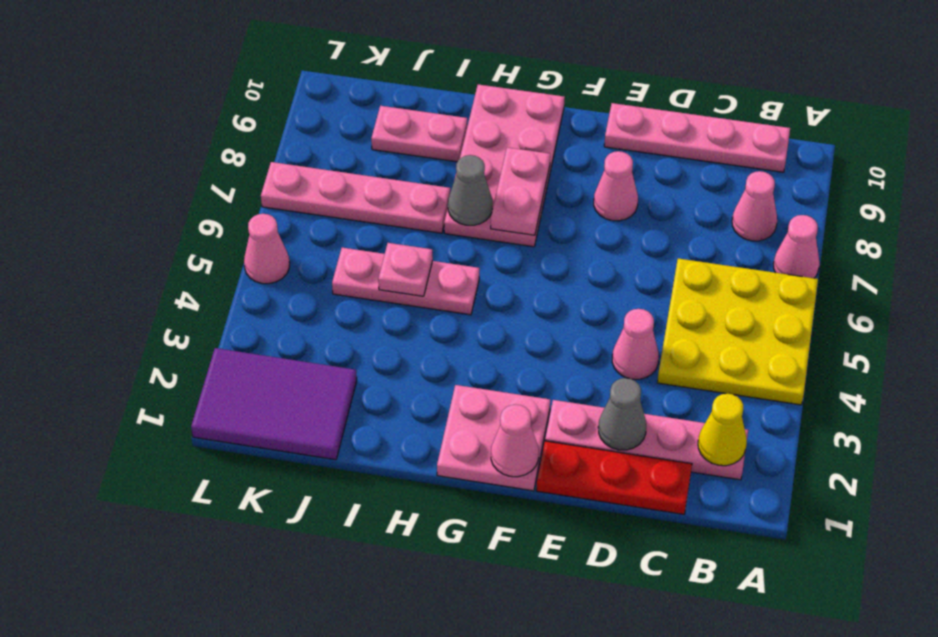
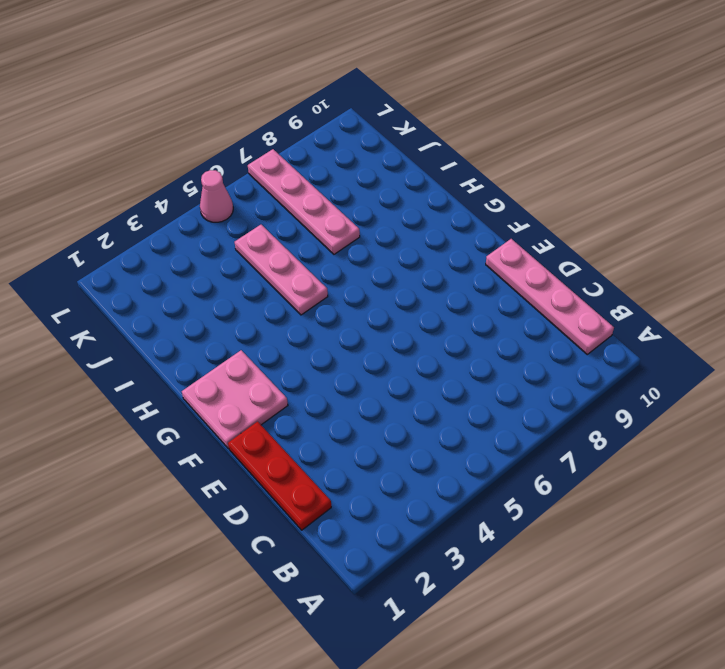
none -> yellow 3x3 plate [657,258,818,405]
none -> pink 1x1 cone [773,215,819,278]
none -> pink 1x4 plate [545,400,748,480]

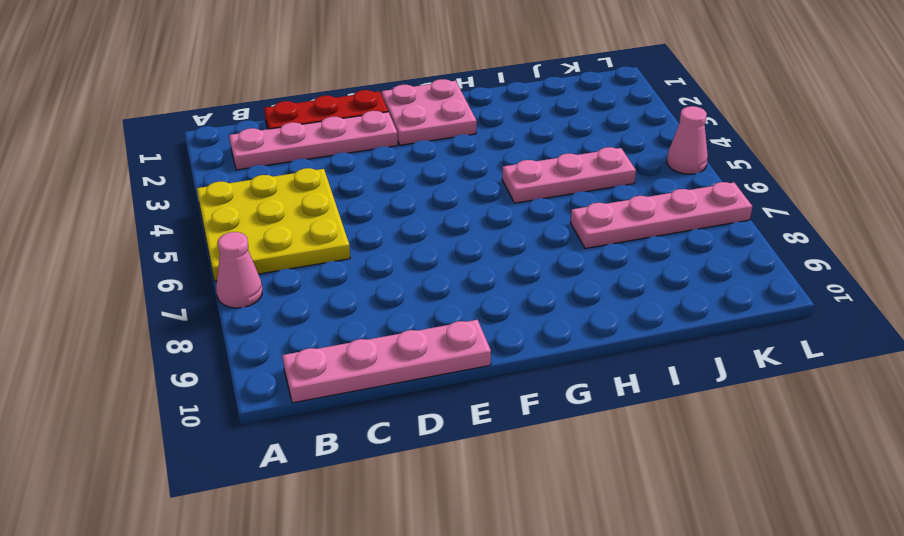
none -> pink 1x1 cone [732,171,777,241]
none -> pink 1x1 cone [612,309,659,379]
none -> pink 1x1 cone [594,151,638,221]

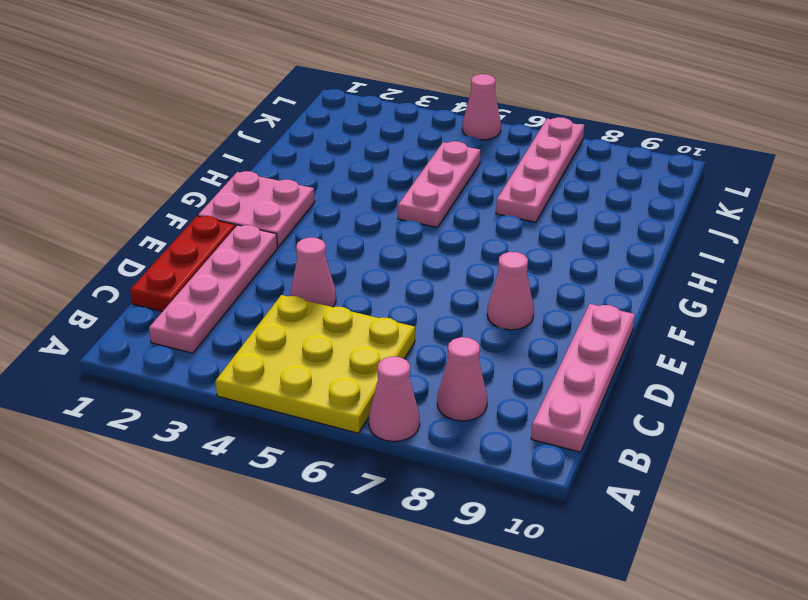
none -> pink 2x4 plate [444,84,565,247]
none -> pink 1x2 plate [371,106,467,162]
none -> purple 2x3 tile [191,348,357,460]

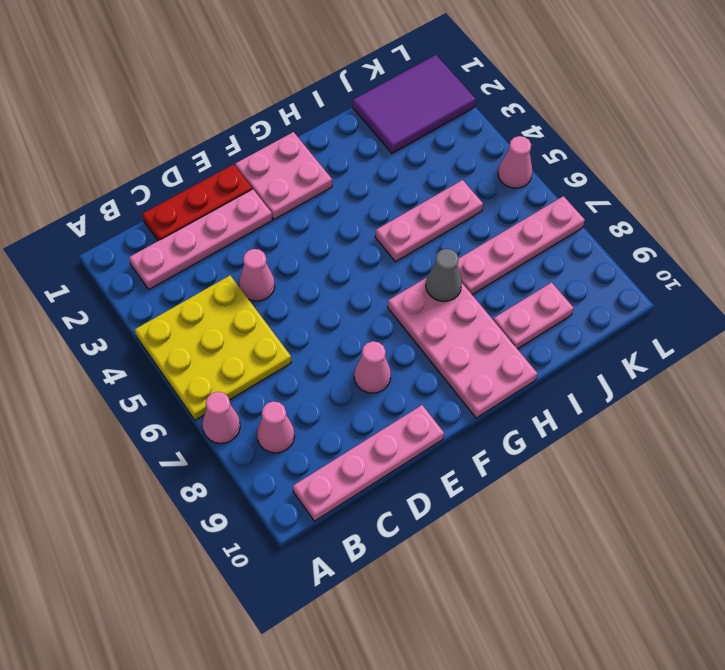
none -> yellow 1x1 cone [698,394,747,466]
none -> grey 1x1 cone [598,378,646,450]
none -> pink 1x1 cone [491,405,539,477]

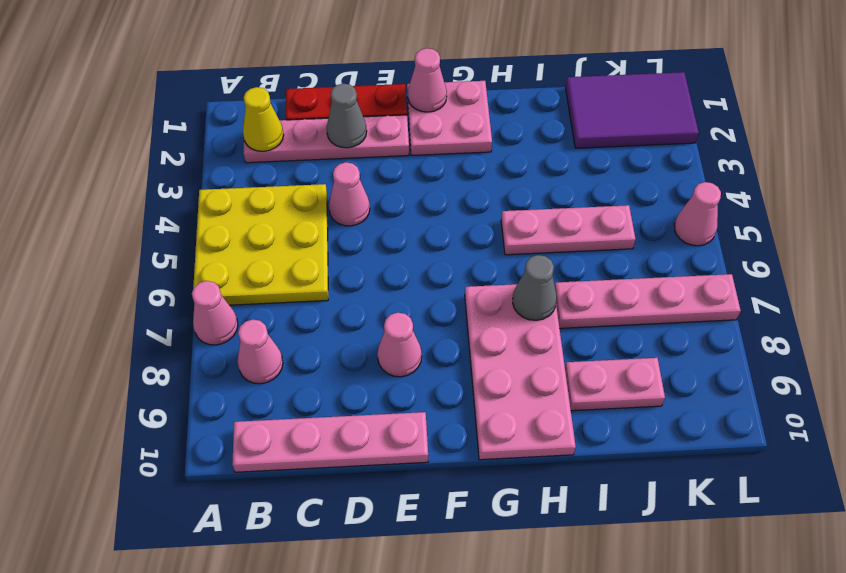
none -> pink 1x2 plate [491,147,550,235]
none -> pink 1x1 plate [378,243,433,296]

